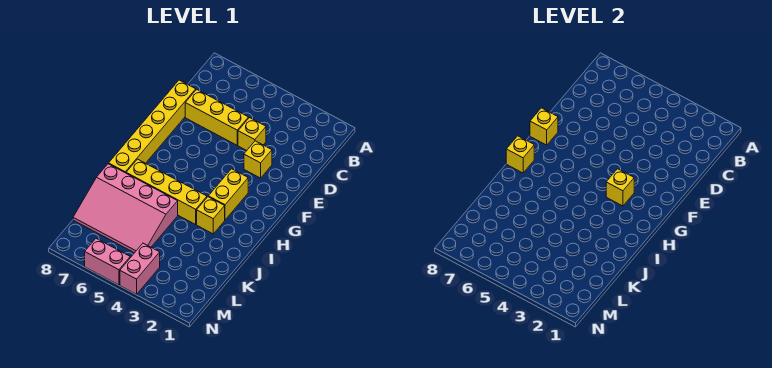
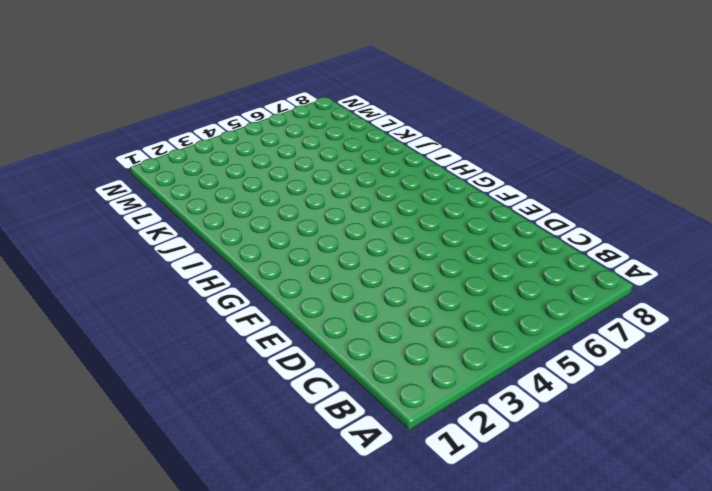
none -> yellow 1x1 brick [238,118,266,151]
none -> yellow 1x3 brick [185,89,249,145]
none -> yellow 1x6 brick [109,80,196,173]

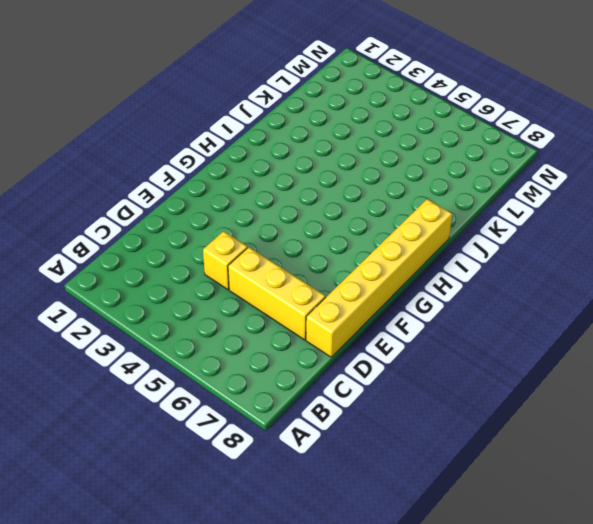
none -> yellow 1x1 brick [244,141,272,178]
none -> yellow 1x2 brick [208,169,248,220]
none -> yellow 1x1 brick [197,197,225,234]

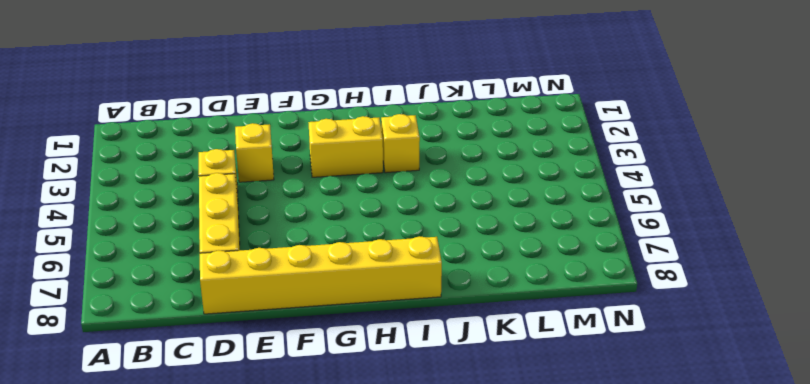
none -> yellow 1x4 brick [126,159,207,224]
none -> pink 3x4 slope [73,164,178,253]
none -> pink 1x2 brick [120,243,160,294]

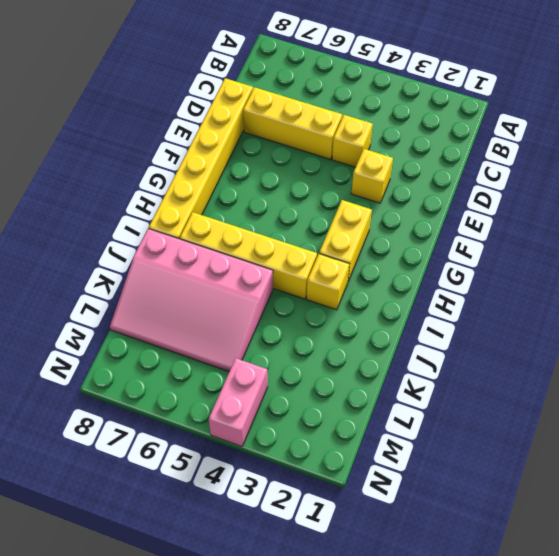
none -> pink 1x2 brick [85,239,130,285]
none -> yellow 1x1 brick [530,108,558,145]
none -> yellow 1x1 brick [606,169,634,206]

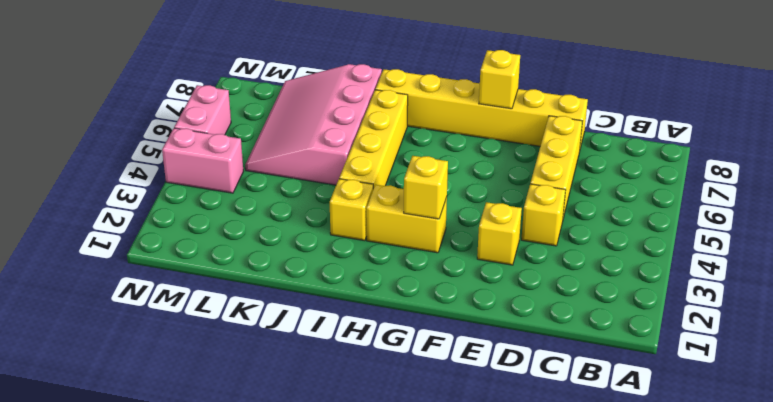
none -> yellow 1x1 brick [506,136,534,173]

